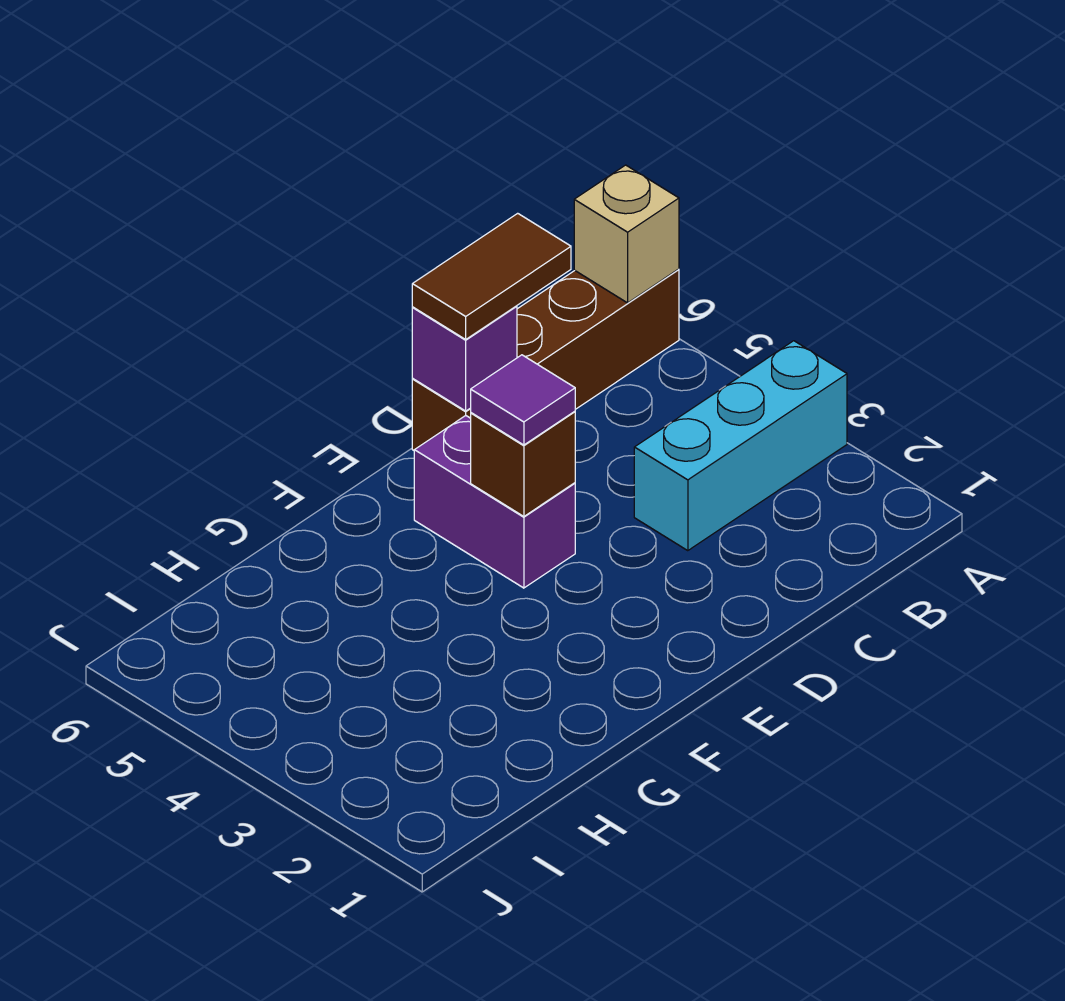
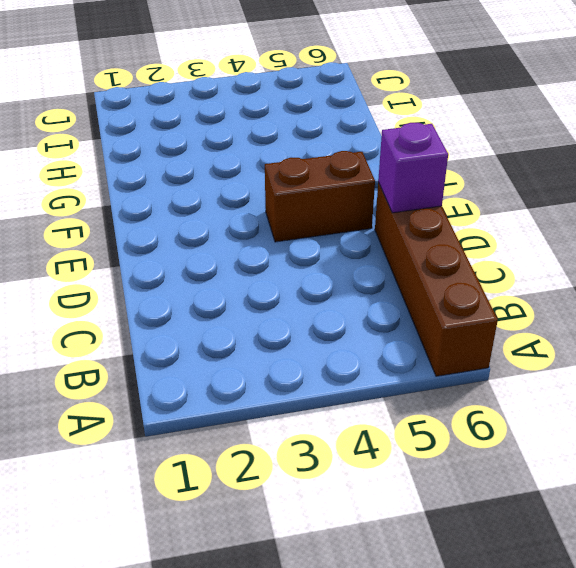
brown 1x2 brick [265,151,375,242] -> purple 1x2 brick [414,416,575,588]
none -> cyan 1x3 brick [634,341,847,551]
none -> tan 1x1 brick [574,165,679,303]

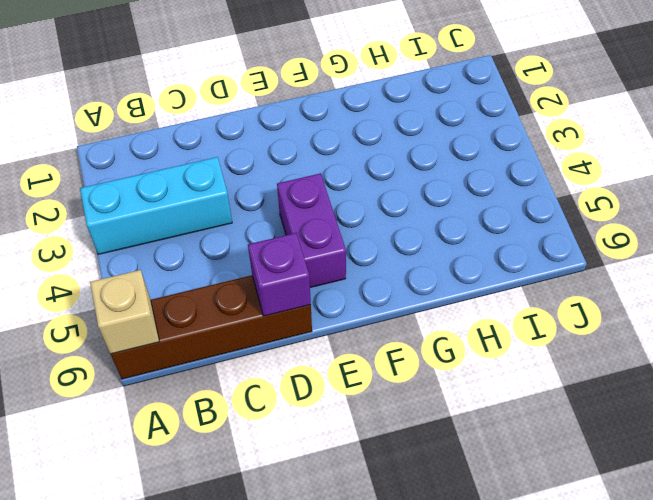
none -> brown 1x1 brick [471,411,575,516]
none -> brown 1x2 tile [412,213,571,339]

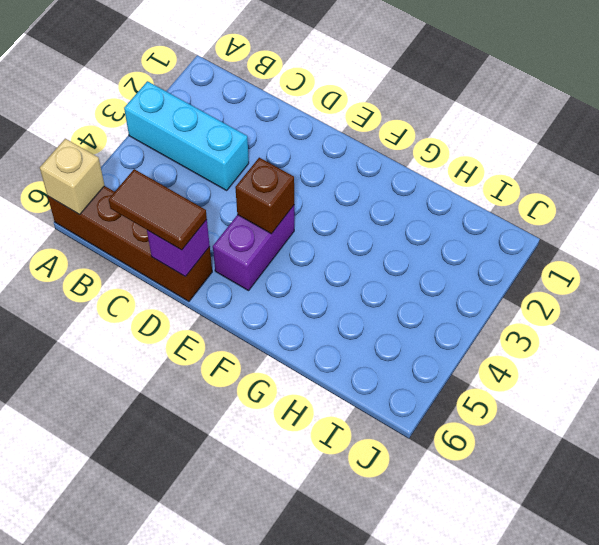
none -> purple 1x1 tile [471,355,575,445]

